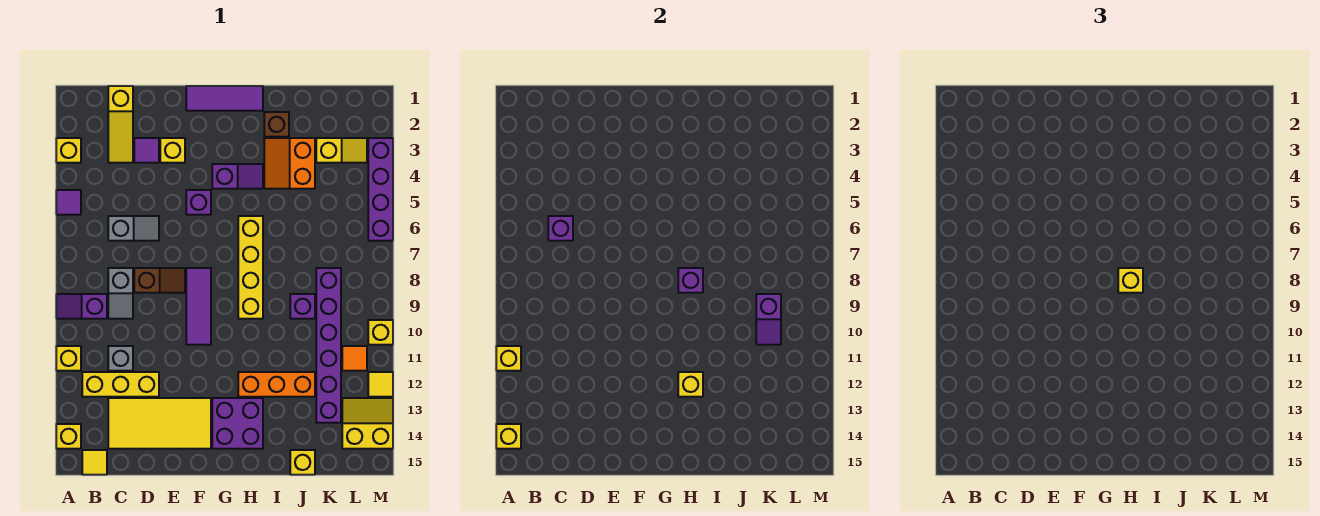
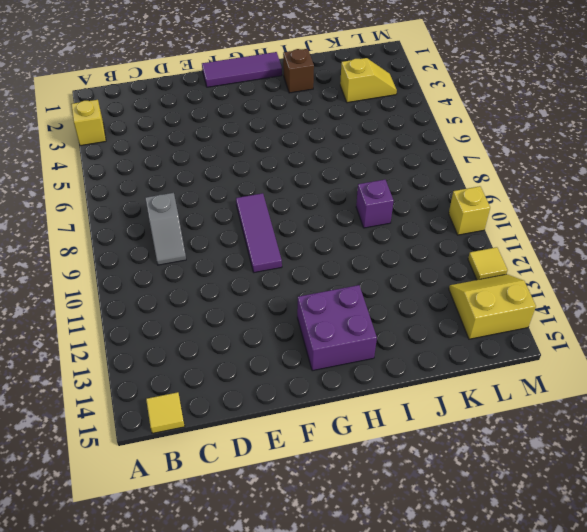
none -> purple 1x1 tile [56,190,81,215]
none -> purple 1x2 slope [56,294,107,319]
none -> yellow 1x1 brick [56,346,81,371]
none -> yellow 1x1 brick [56,424,81,449]

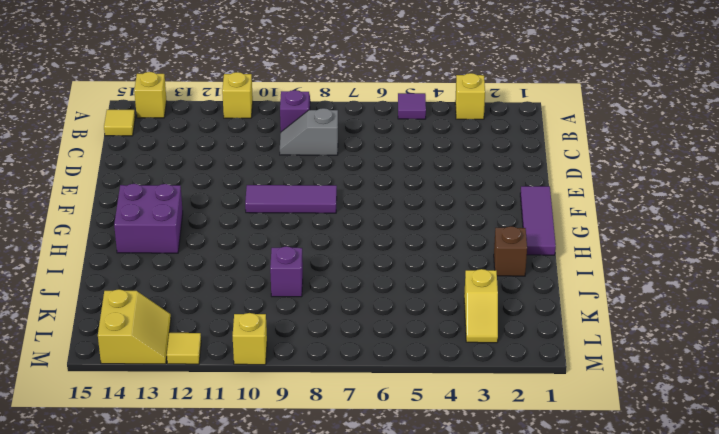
none -> yellow 1x3 brick [82,372,159,397]
none -> yellow 1x3 slope [108,86,133,163]
none -> grey 1x2 slope [108,216,159,241]
none -> grey 1x1 brick [108,346,133,371]

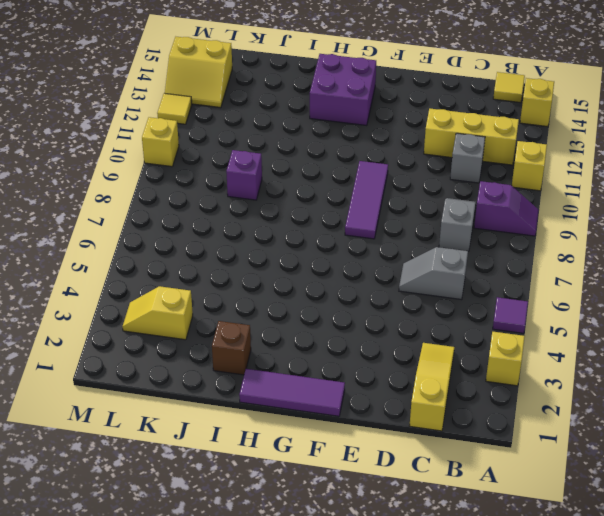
none -> yellow 2x4 tile [108,398,211,449]
none -> purple 1x1 tile [134,138,159,163]
none -> brown 1x2 slope [134,268,185,293]
none -> yellow 1x1 brick [160,138,185,163]

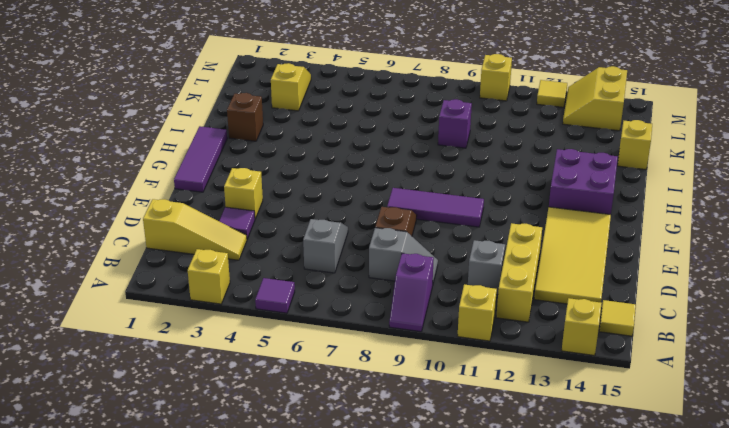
none -> purple 1x1 brick [186,190,211,215]
none -> purple 1x2 slope [212,164,263,189]
none -> yellow 1x4 brick [238,216,263,319]
none -> orange 1x3 brick [238,372,315,397]

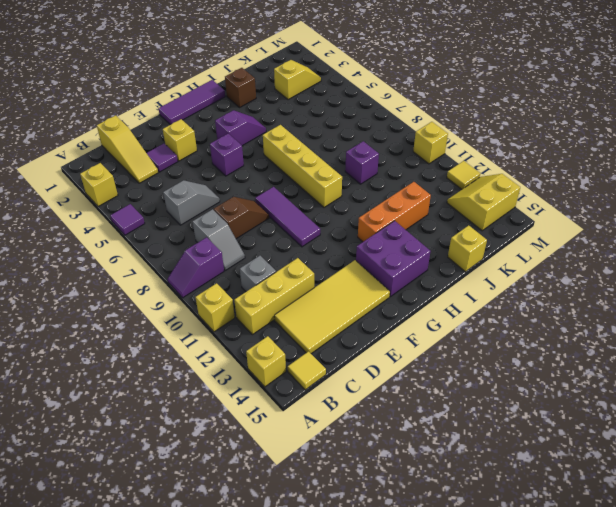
none -> orange 2x2 slope [264,138,315,189]
none -> purple 1x6 brick [316,268,341,423]
none -> orange 1x1 tile [342,346,367,371]
none -> purple 1x4 brick [368,138,393,241]

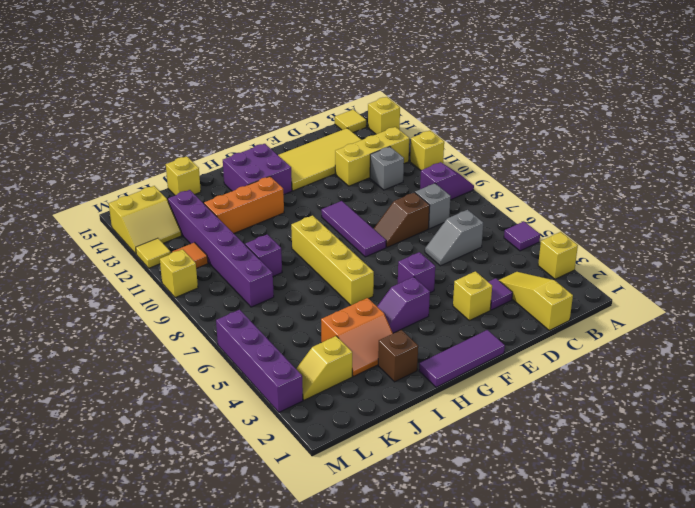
orange 2x2 slope [321,298,393,376] -> orange 2x2 slope turned to [264,138,315,189]
none -> yellow 1x1 brick [496,346,521,371]
none -> yellow 1x1 brick [496,424,521,449]
none -> purple 1x1 brick [548,216,573,241]
none -> purple 1x1 brick [678,268,703,293]

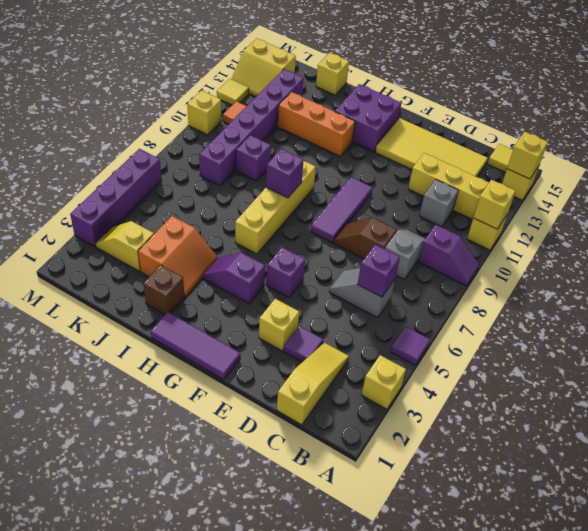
none -> yellow 1x1 brick [678,372,703,397]
none -> purple 1x2 slope [756,294,781,345]
none -> yellow 1x1 brick [1118,268,1143,293]

